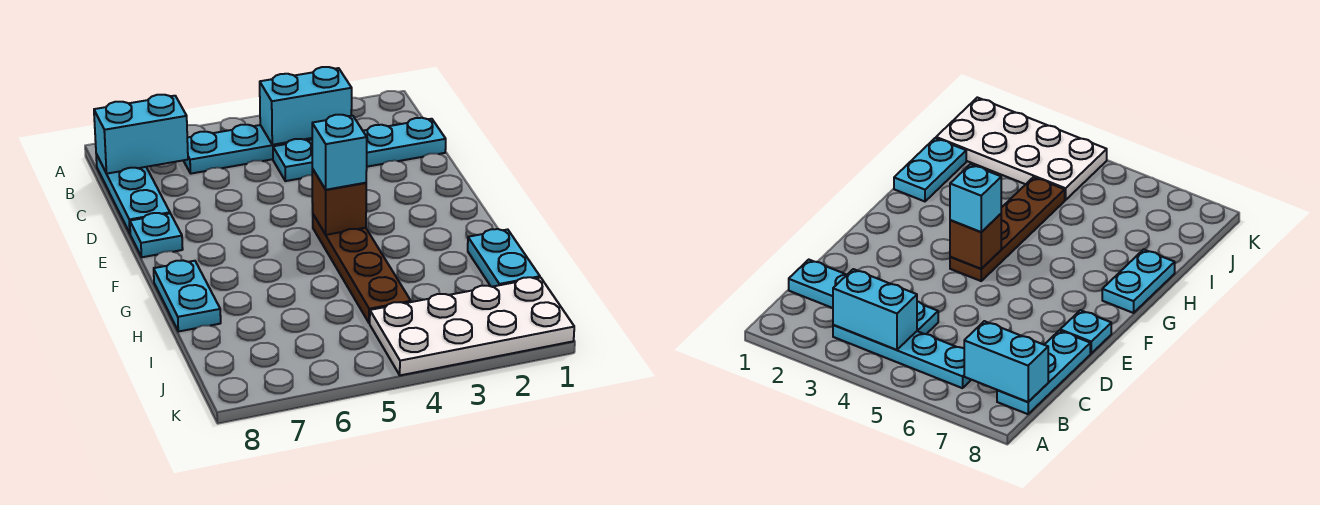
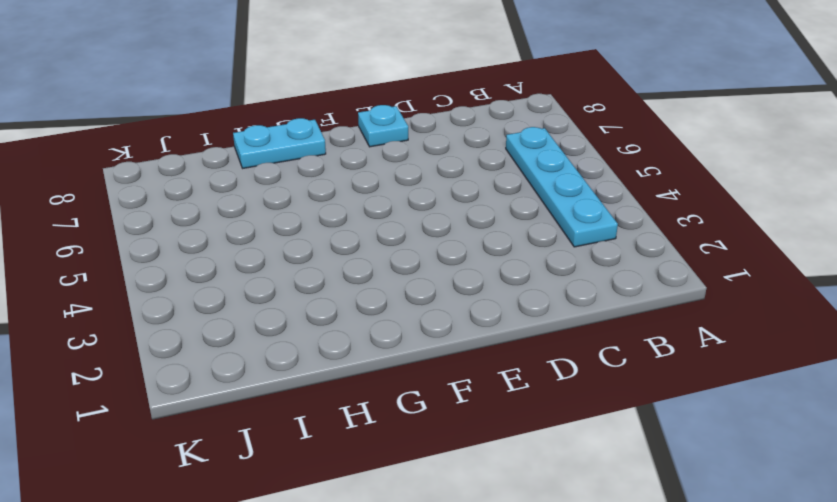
none -> cyan 1x3 plate [96,154,170,233]
none -> cyan 1x4 plate [273,118,446,181]
none -> brown 1x4 plate [313,215,411,323]

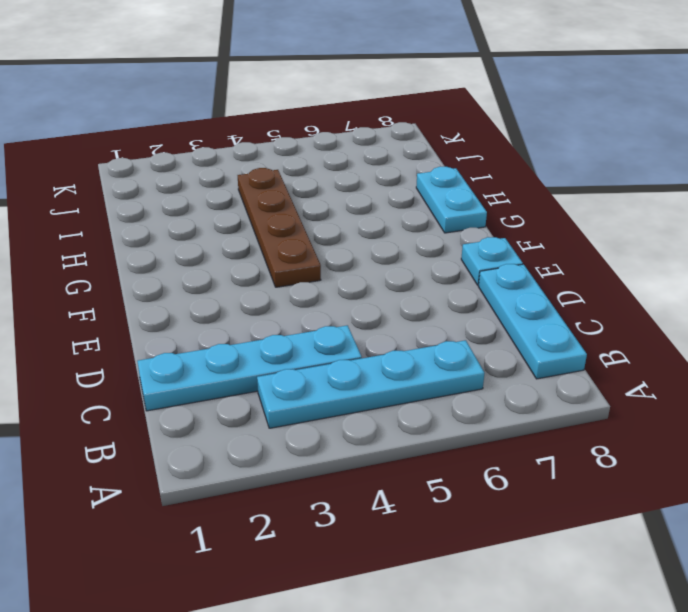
none -> cyan 1x2 plate [468,229,540,287]
none -> white 2x4 plate [370,277,574,375]
none -> cyan 1x2 brick [260,67,352,145]

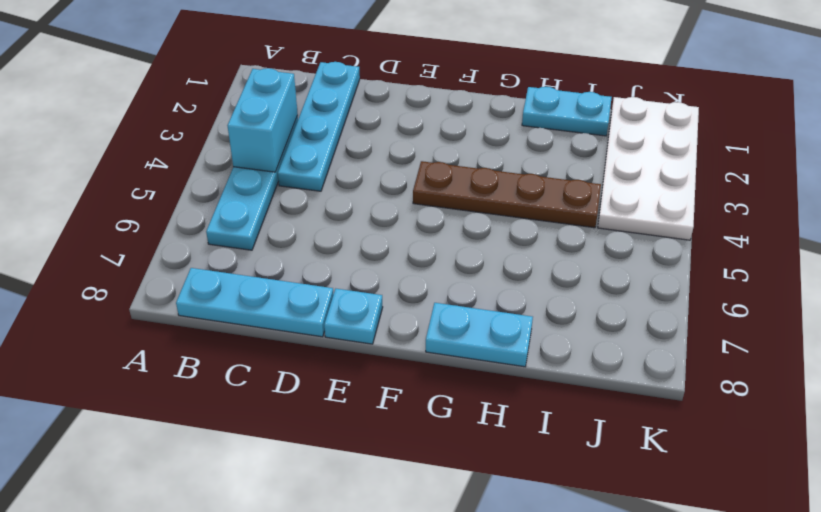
none -> cyan 1x2 brick [94,95,188,174]
none -> brown 1x1 brick [312,169,366,235]
none -> cyan 1x1 brick [312,115,367,190]

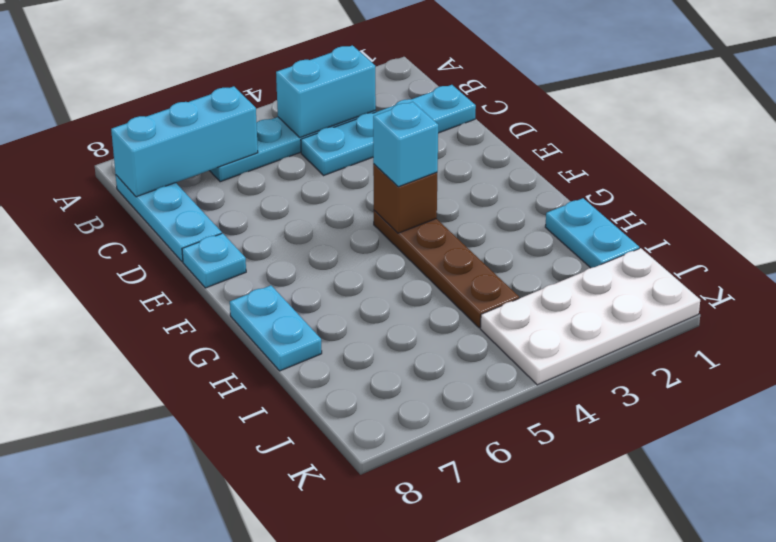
cyan 1x3 brick [111,86,258,197] -> cyan 1x2 brick [94,95,188,174]

